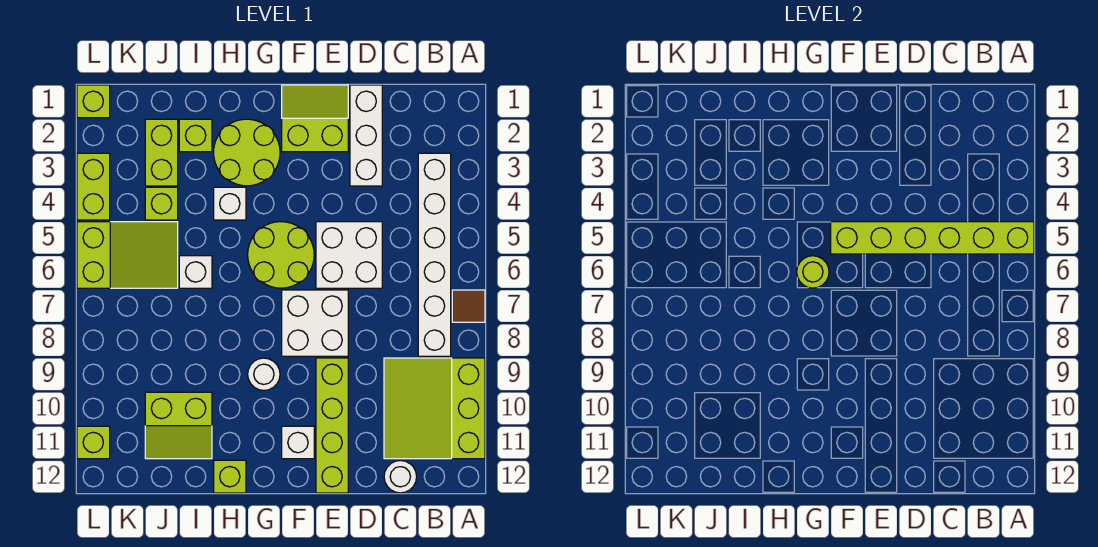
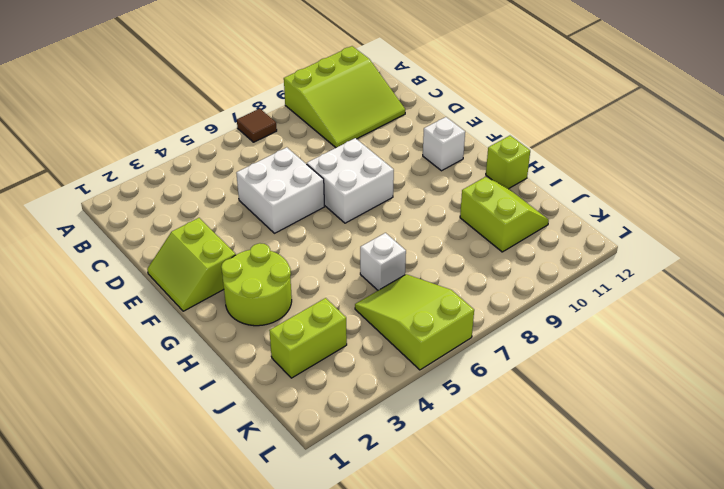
none -> white 1x6 brick [418,153,451,356]
none -> white 1x1 round brick [384,460,417,493]
none -> white 1x3 brick [350,85,382,186]

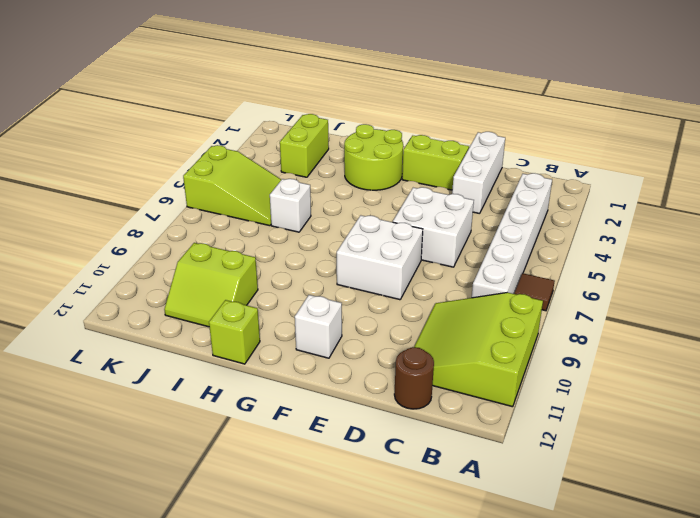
brown 1x1 round brick [394,347,434,409] -> white 1x1 round brick [384,460,417,493]
none -> lime 1x4 brick [316,358,348,493]
none -> lime 2x2 round brick [248,222,314,288]
none -> white 1x1 round brick [248,358,280,391]

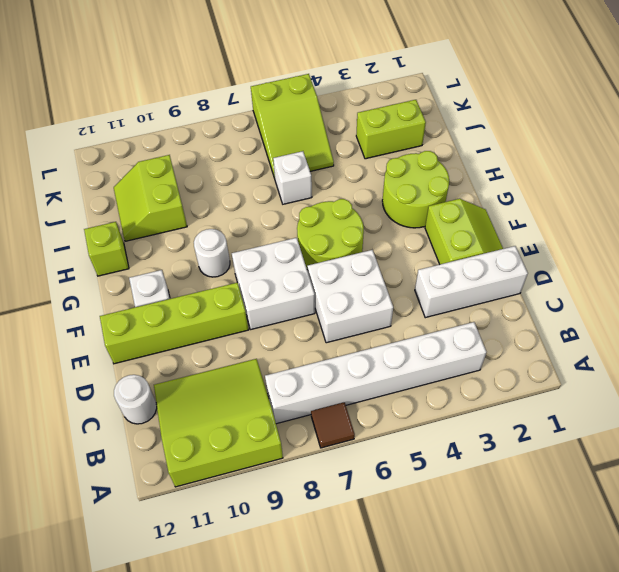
none -> white 1x1 brick [214,187,246,220]
none -> lime 1x1 brick [179,119,212,152]
none -> lime 1x1 brick [145,187,178,220]

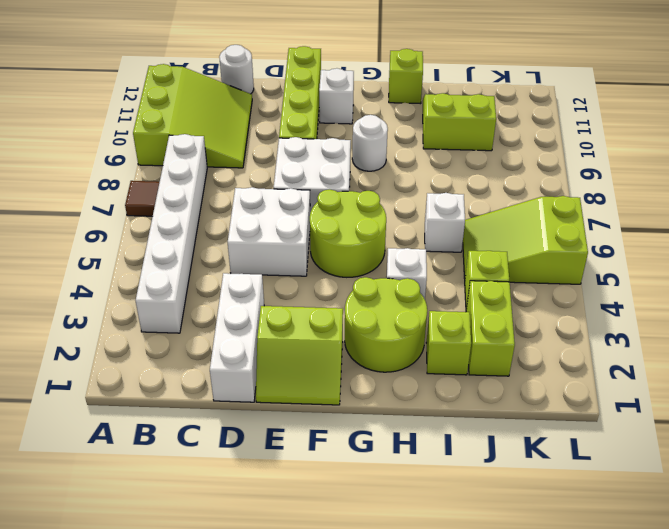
none -> lime 1x1 brick [77,85,110,118]
none -> lime 1x2 brick [77,153,110,220]
none -> lime 1x1 brick [77,426,110,459]

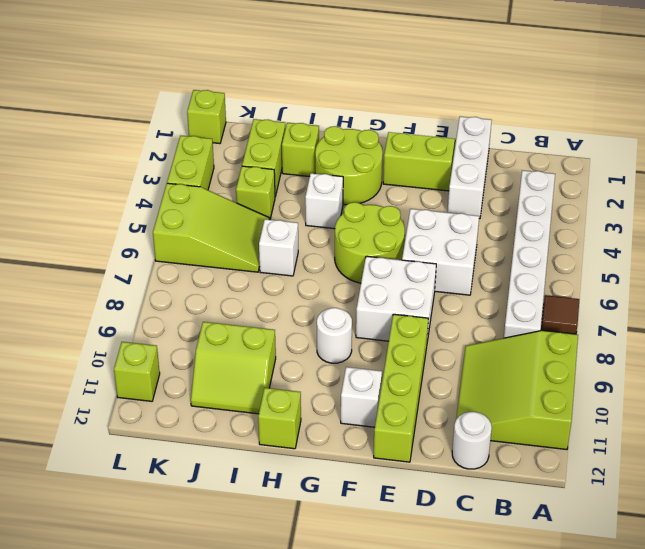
none -> lime 1x6 brick [831,222,1034,254]
none -> lime 1x1 round brick [797,256,829,288]

